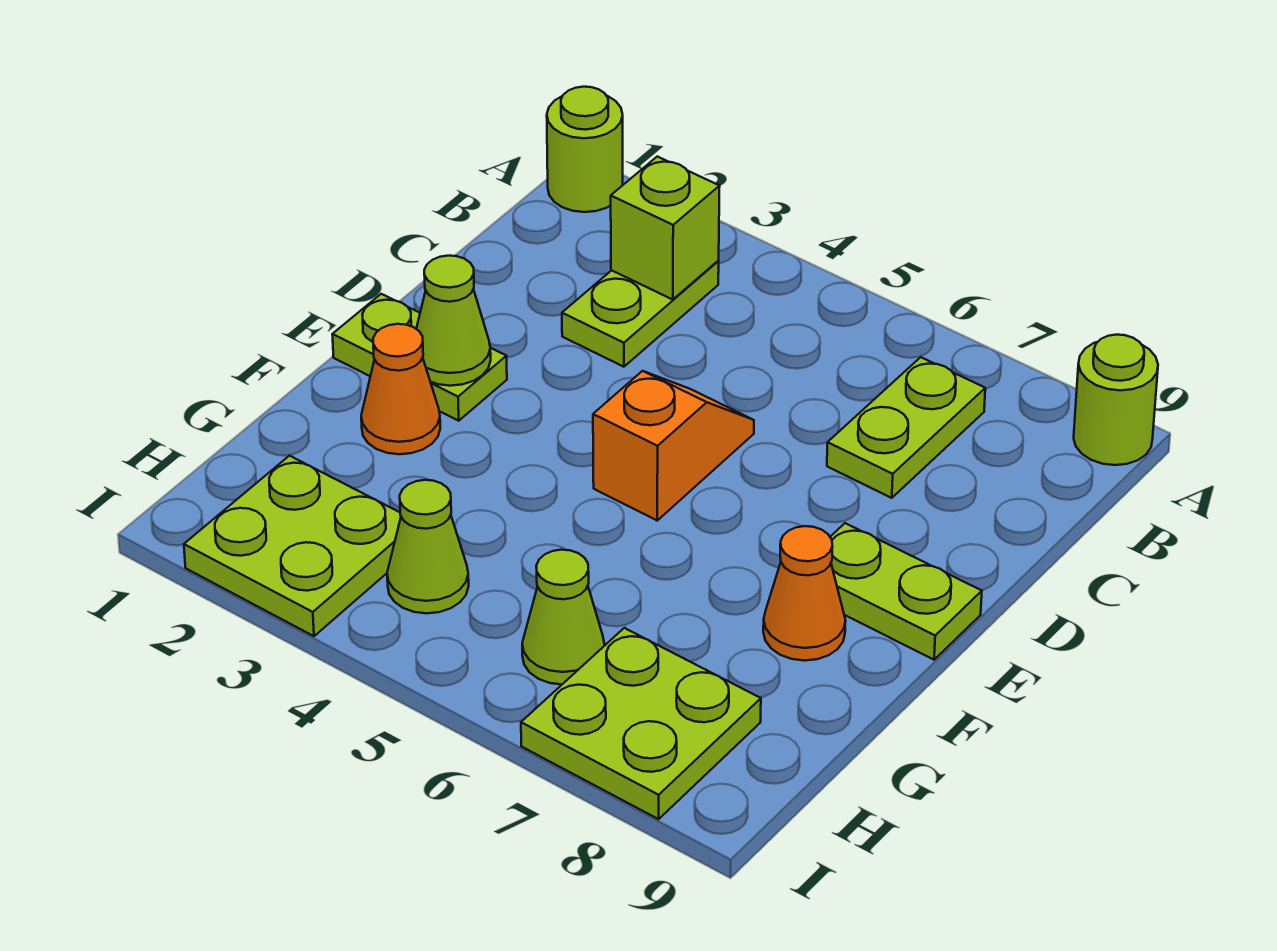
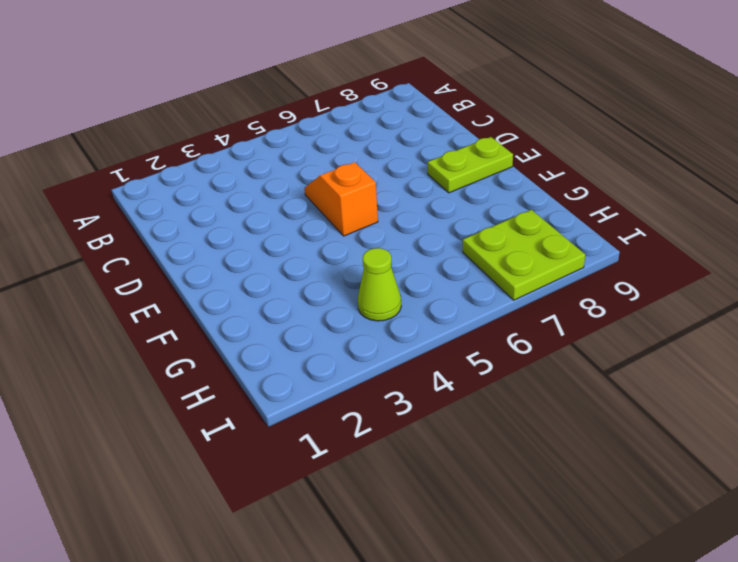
none -> lime 1x1 round brick [547,87,623,212]
none -> lime 1x1 round brick [1074,335,1158,465]
none -> lime 1x2 plate [562,261,719,367]

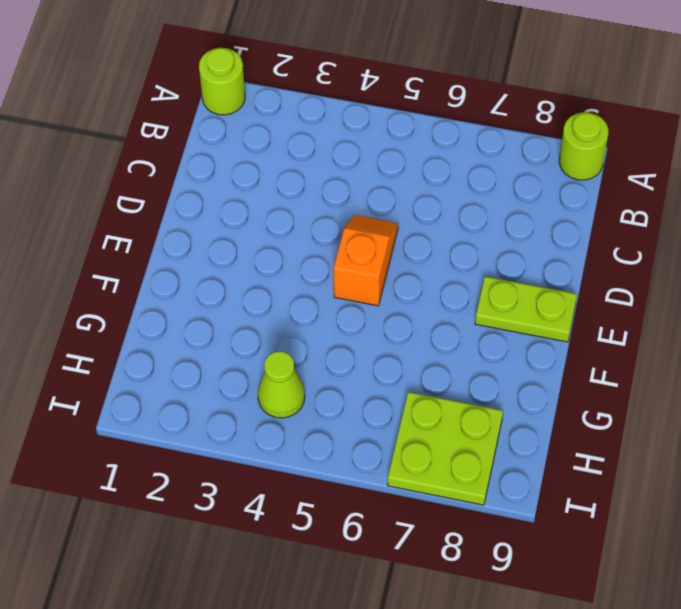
none -> lime 1x2 plate [562,261,719,367]
none -> lime 1x2 plate [827,357,985,498]
none -> lime 1x2 plate [332,294,507,421]

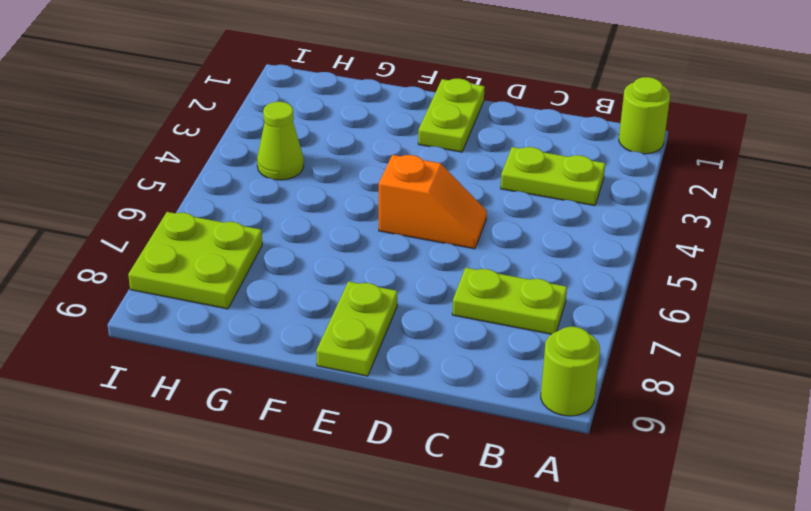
none -> orange 1x1 cone [361,324,440,454]
none -> orange 1x1 cone [763,526,846,661]
none -> lime 2x2 plate [184,456,401,636]

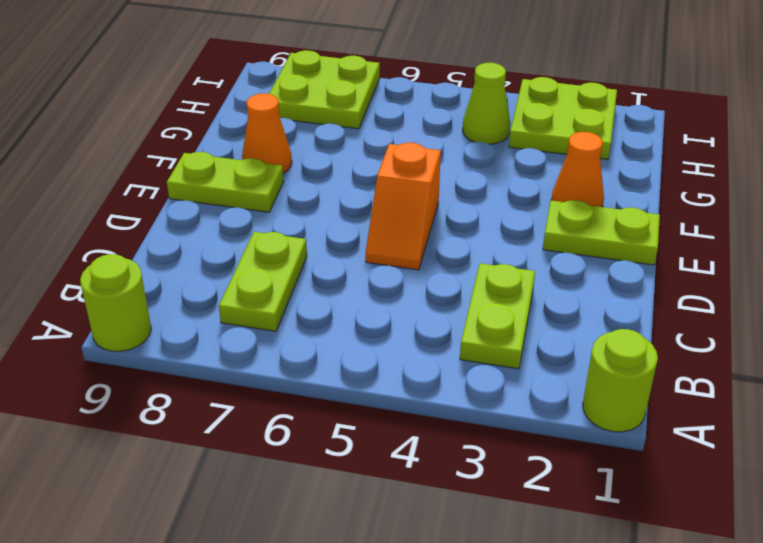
none -> lime 1x1 cone [522,550,604,684]
none -> lime 1x1 brick [611,157,720,300]
none -> lime 1x1 cone [416,256,491,386]

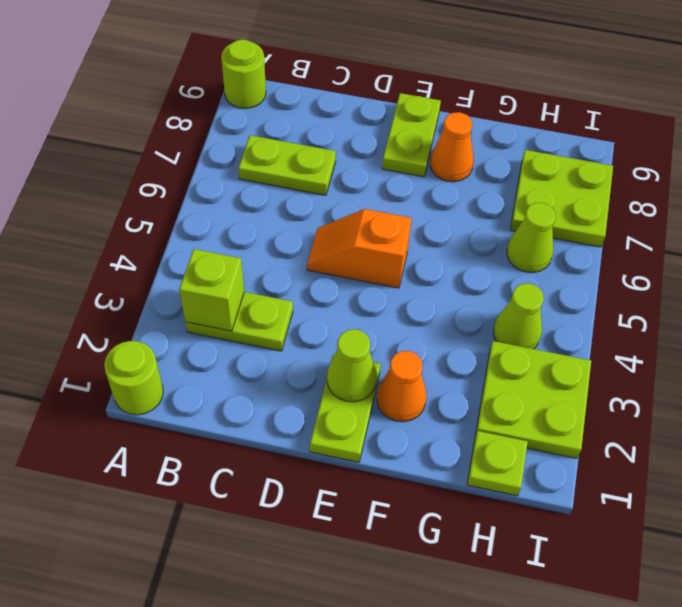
lime 1x1 plate [467,431,528,496] -> none

